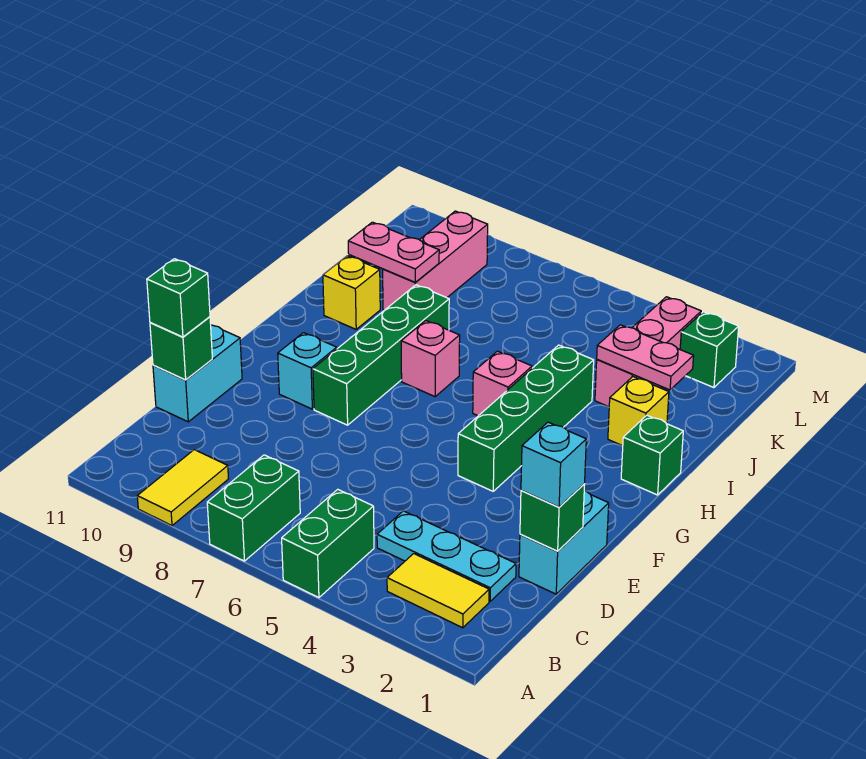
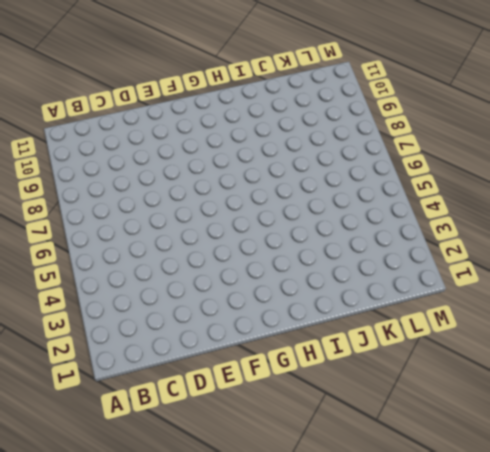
none -> green 1x2 brick [282,489,374,598]
none -> green 1x2 brick [207,455,300,561]
none -> yellow 1x2 tile [137,450,228,525]

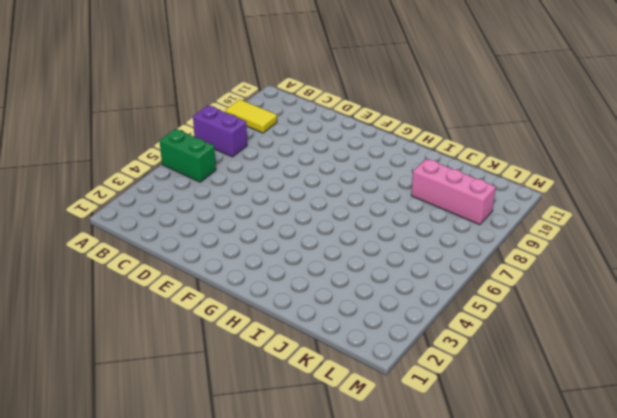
purple 1x2 brick [193,105,247,157] -> green 1x2 brick [207,455,300,561]
none -> yellow 1x2 tile [387,554,489,628]
none -> cyan 1x3 plate [377,511,516,601]
none -> cyan 1x2 brick [519,491,609,594]

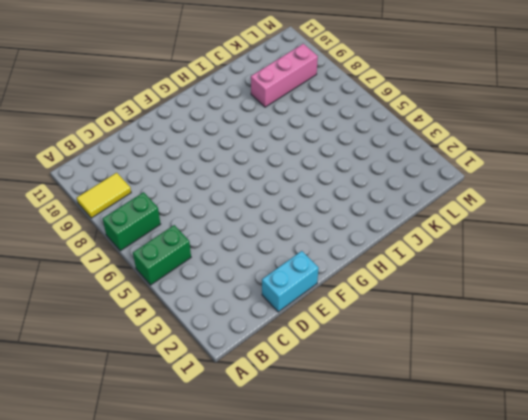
none -> yellow 1x2 tile [387,554,489,628]
none -> cyan 1x3 plate [377,511,516,601]
none -> cyan 1x2 brick [153,325,242,422]

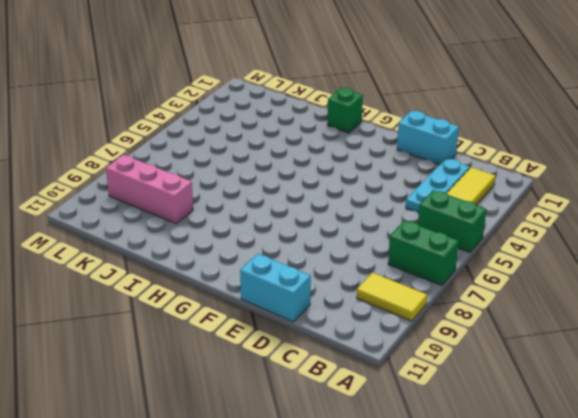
none -> green 1x4 brick [458,345,594,491]
none -> green 1x4 brick [313,285,449,425]
none -> cyan 1x1 brick [278,333,337,409]

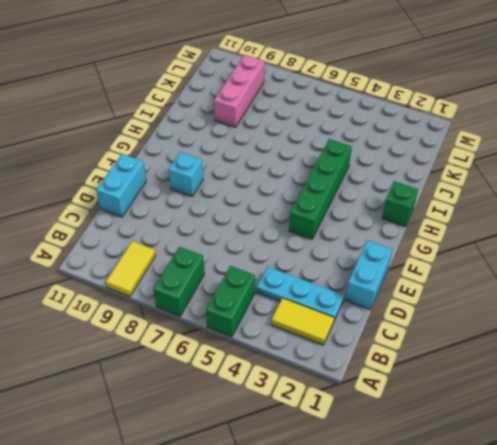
none -> green 1x4 brick [313,285,449,425]
none -> pink 1x1 brick [473,351,532,416]
none -> pink 1x1 brick [401,321,460,397]

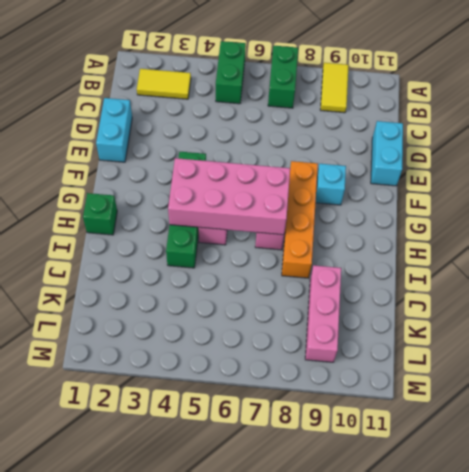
orange 1x4 brick [282,161,318,278] -> green 1x4 brick [313,285,449,425]
pink 2x4 brick [168,158,290,235] -> none
none -> cyan 1x3 plate [377,511,516,601]
none -> yellow 1x1 brick [608,377,669,446]
none -> yellow 1x1 brick [323,256,380,329]

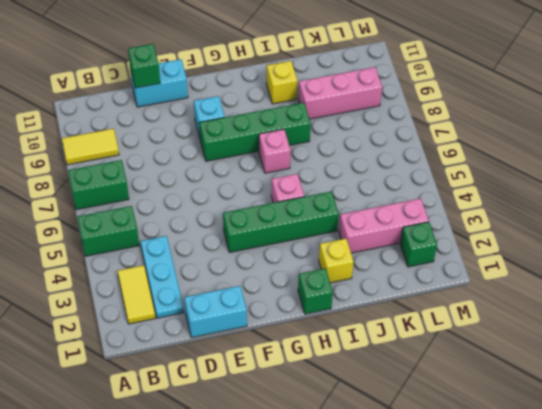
none -> green 1x1 brick [520,484,585,551]
none -> pink 1x2 plate [597,325,693,390]
none -> pink 1x2 plate [348,222,439,282]

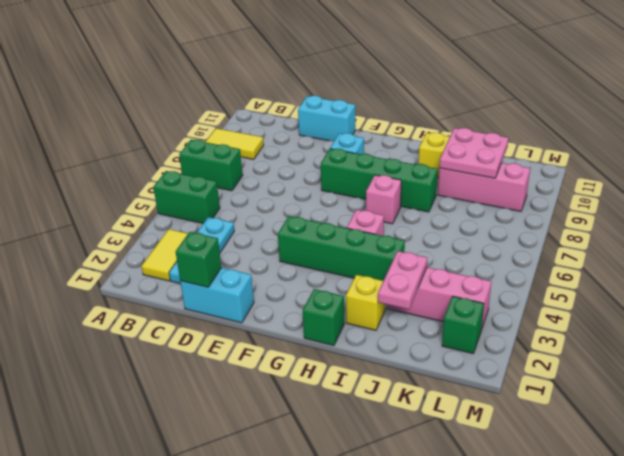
pink 2x2 plate [439,128,508,178] -> pink 1x2 plate [348,222,439,282]
none -> green 1x1 brick [150,317,212,380]
none -> cyan 1x1 brick [521,422,586,507]
none -> green 1x1 brick [147,259,210,337]

